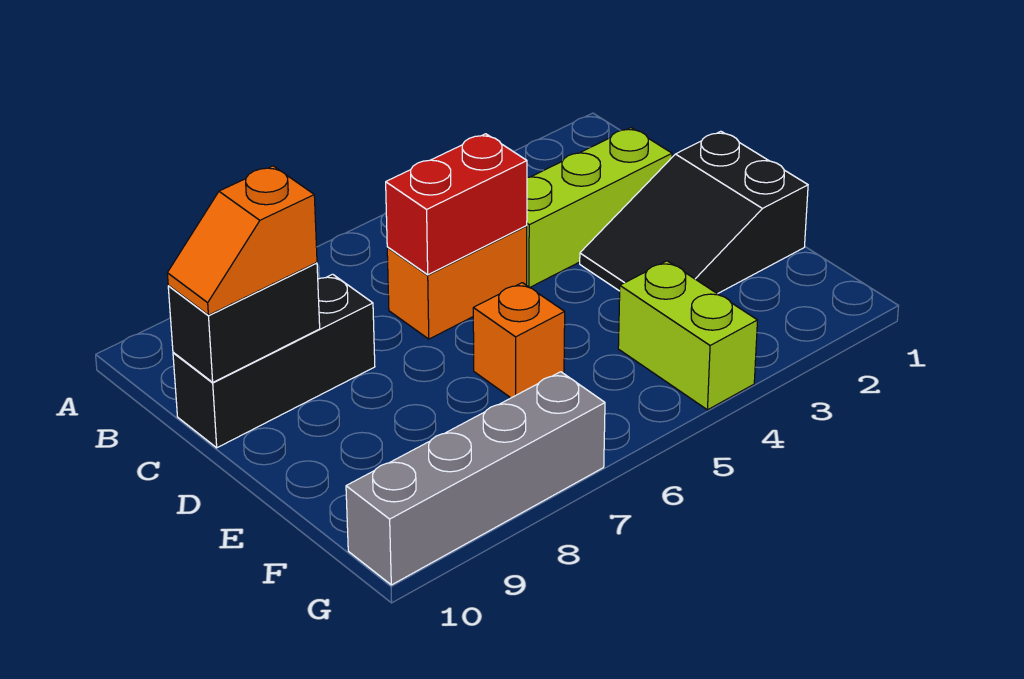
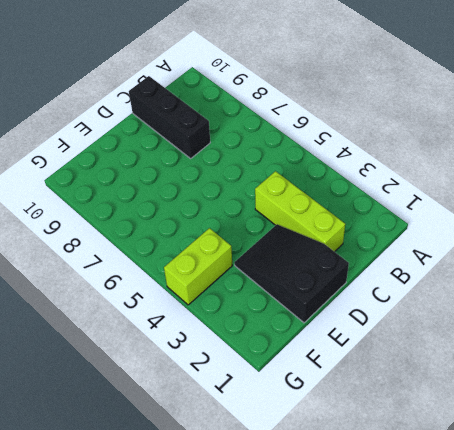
none -> orange 1x2 brick [387,226,527,339]
none -> orange 1x1 brick [473,283,565,398]

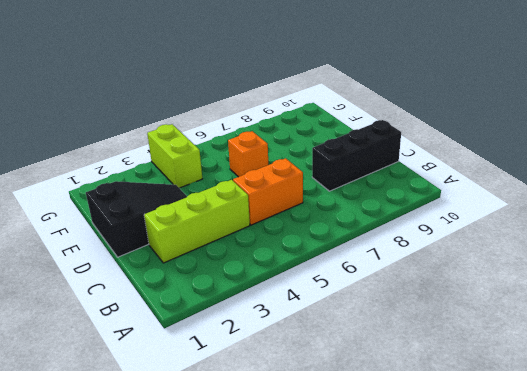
none -> grey 1x4 brick [346,372,605,585]
none -> red 1x2 brick [386,134,527,275]

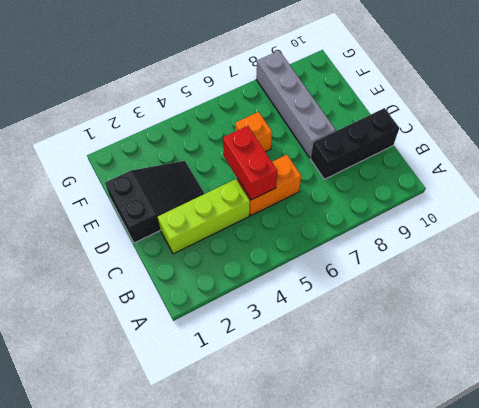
red 1x2 brick [223,126,277,200] -> red 1x2 brick turned to [386,134,527,275]
grey 1x4 brick [256,51,336,158] -> grey 1x4 brick turned to [346,372,605,585]
none -> lime 1x2 brick [618,261,758,410]
none -> black 1x2 brick [168,263,320,382]

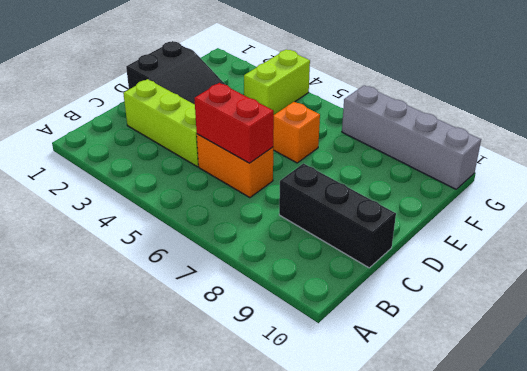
none -> black 1x2 brick [168,263,320,382]
none -> orange 1x2 slope [167,166,317,315]

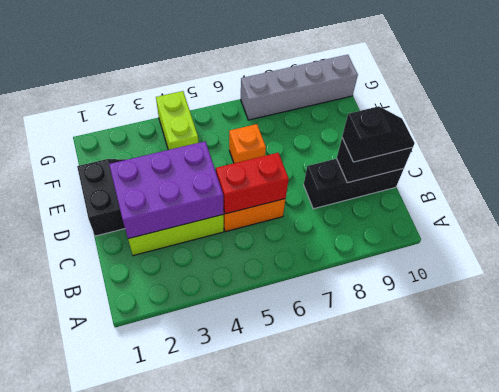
purple 2x3 brick [109,141,223,239] -> none
black 1x2 slope [342,106,415,162] -> orange 1x2 slope [167,166,317,315]

